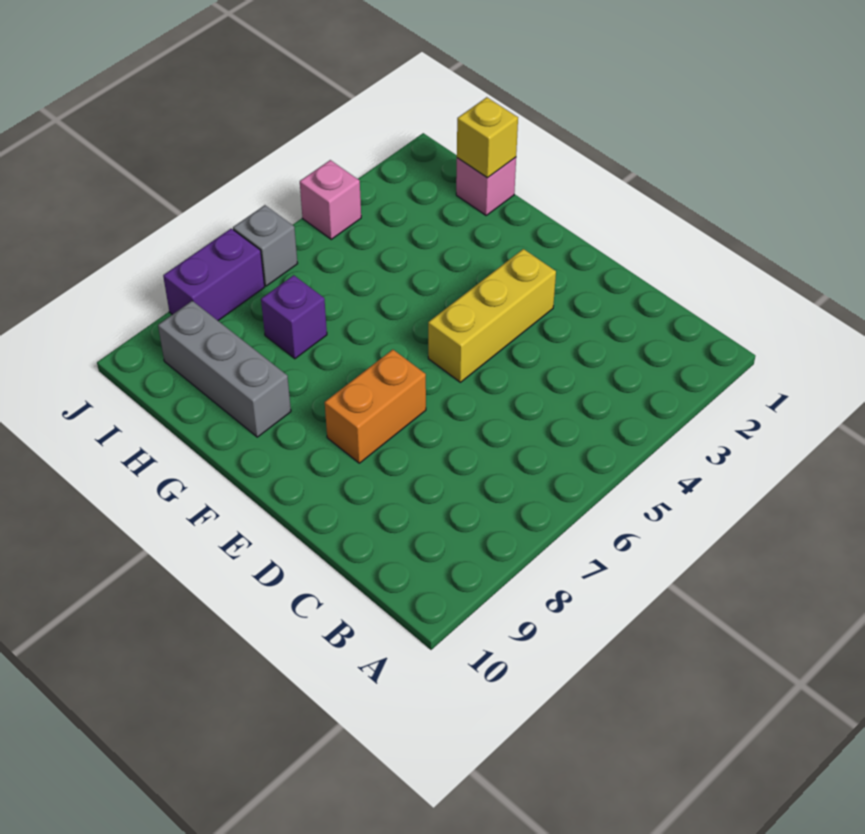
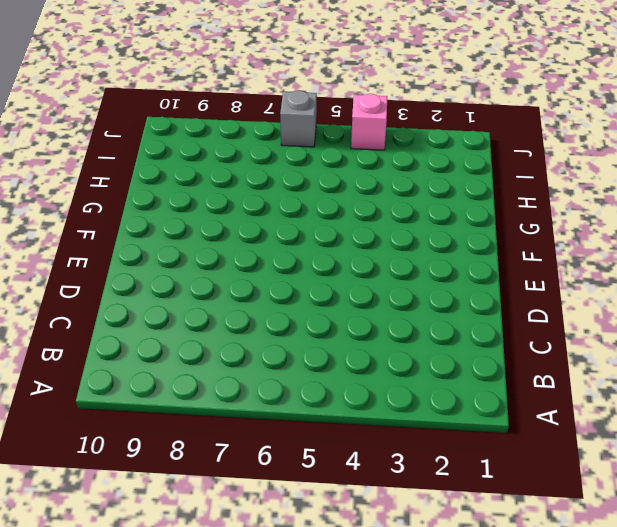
none -> yellow 1x3 brick [428,249,556,382]
none -> orange 1x2 brick [325,350,426,463]

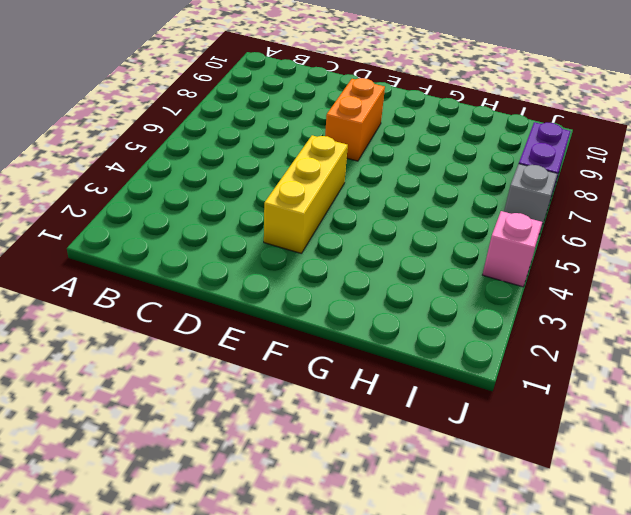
none -> grey 1x3 brick [158,301,291,437]
none -> pink 1x1 brick [456,157,516,215]

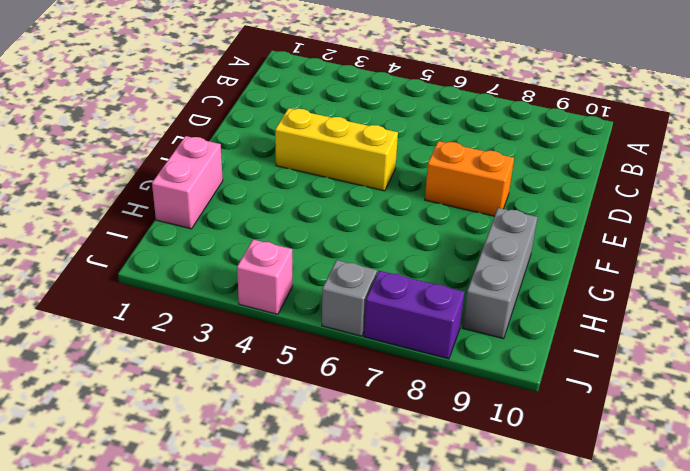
pink 1x2 brick [152,136,223,229] -> pink 1x1 brick [456,157,516,215]
none -> purple 1x1 brick [261,275,327,359]
none -> yellow 1x1 brick [457,97,518,178]

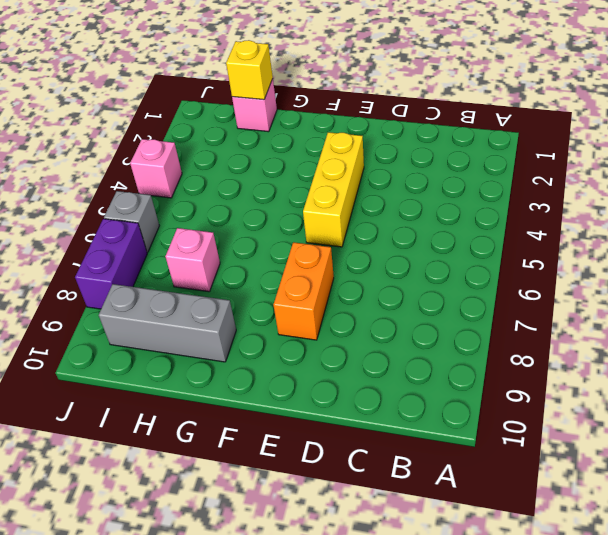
pink 1x1 brick [165,228,220,292] -> purple 1x1 brick [261,275,327,359]

